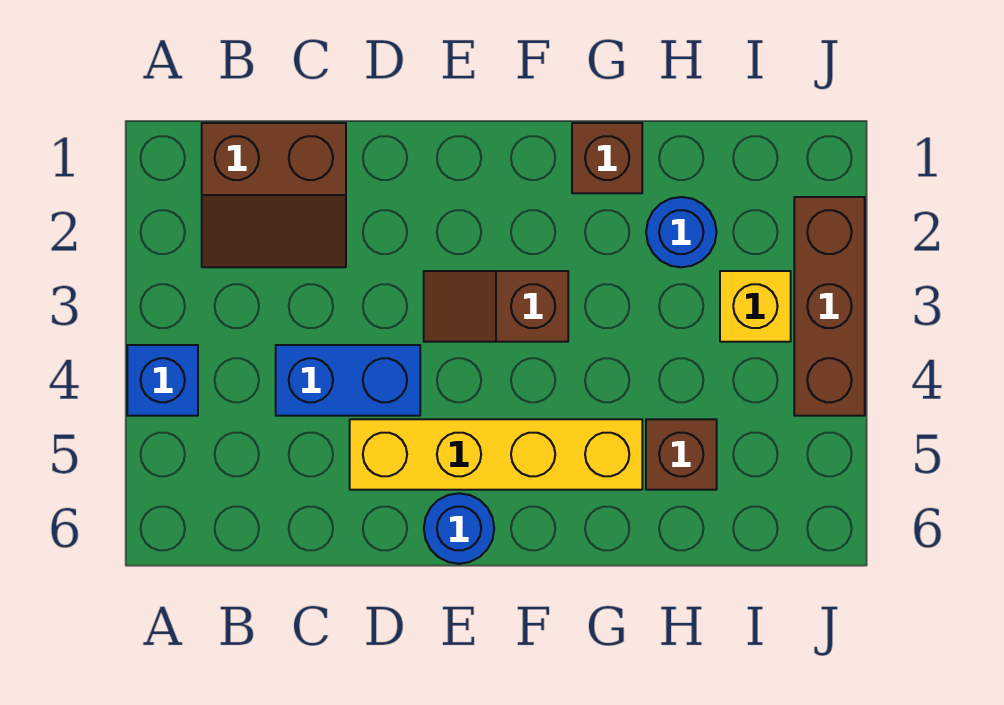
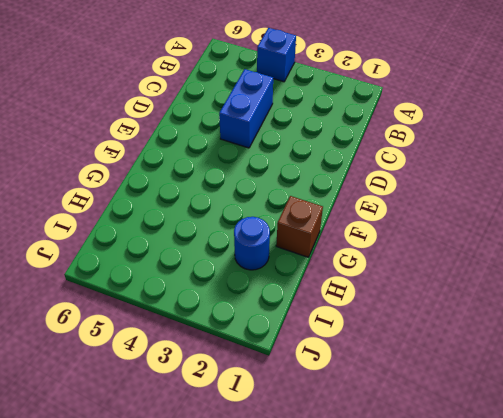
none -> brown 2x2 slope [202,123,346,267]
none -> yellow 1x4 brick [350,419,642,490]

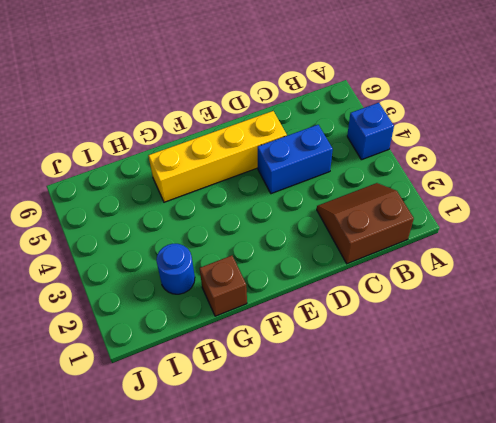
none -> brown 1x2 slope [424,271,568,342]
none -> blue 1x1 round brick [424,493,494,564]

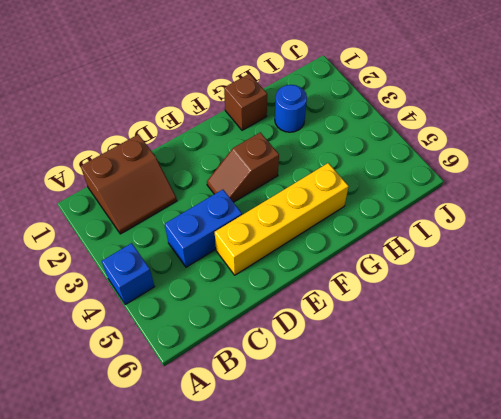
none -> blue 1x1 round brick [424,493,494,564]
none -> brown 1x1 brick [646,419,717,490]

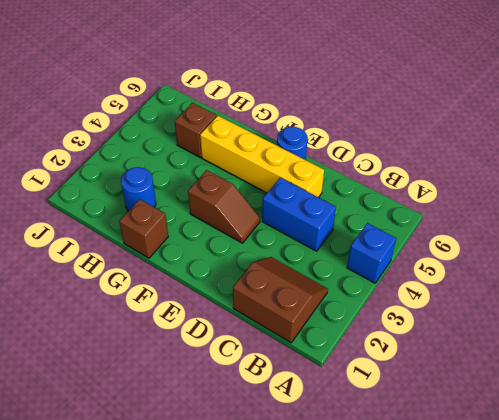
none -> yellow 1x1 brick [720,271,791,342]
none -> brown 1x3 brick [794,197,865,416]

